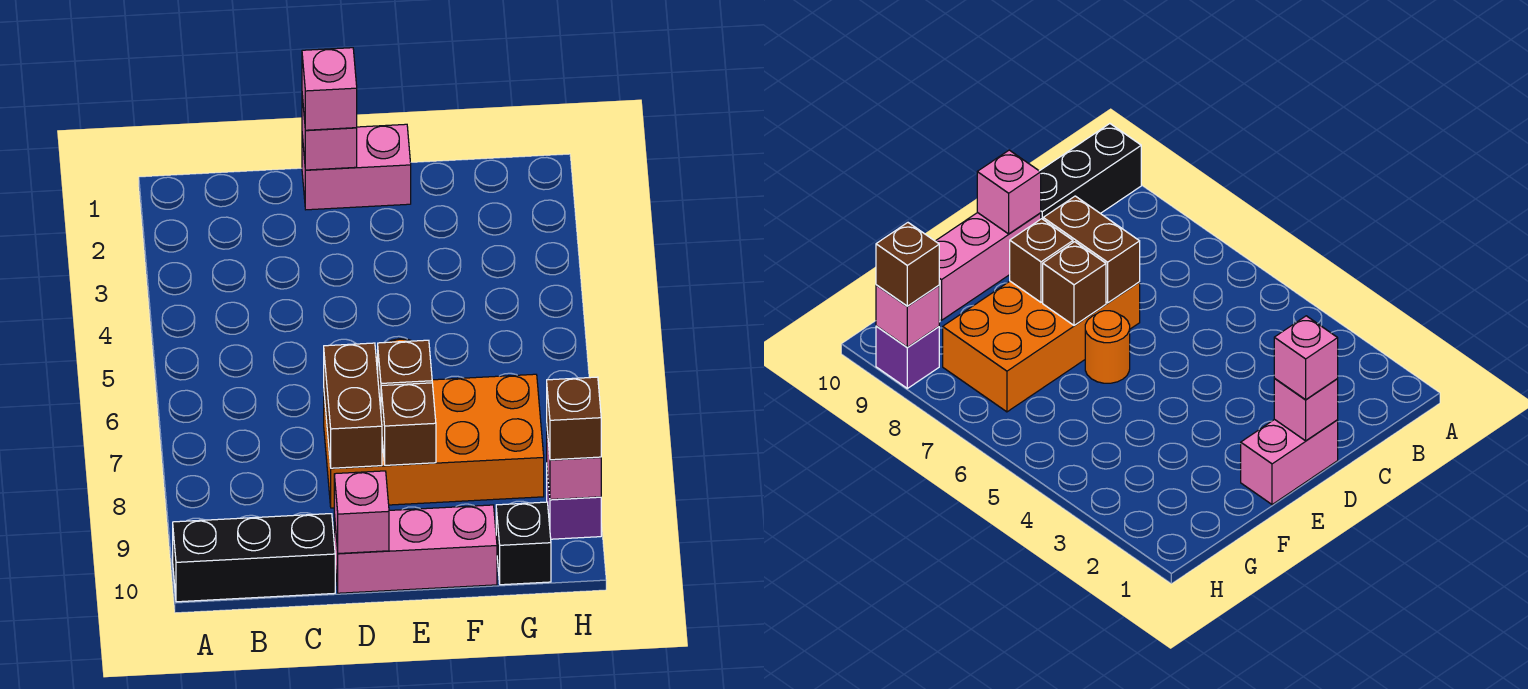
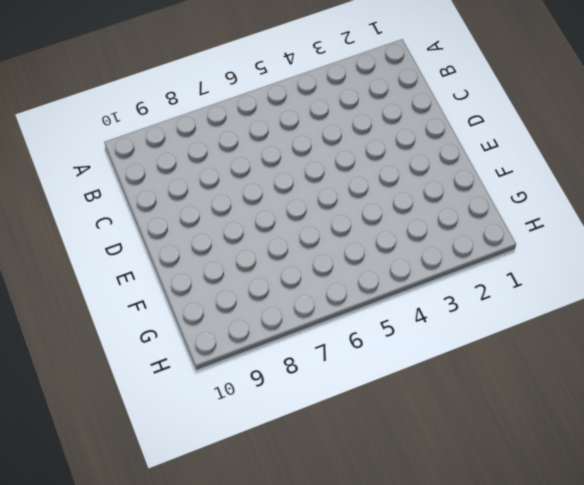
none -> black 1x3 brick [173,514,335,602]
none -> pink 1x2 brick [302,124,411,210]
none -> orange 2x4 brick [324,374,544,508]

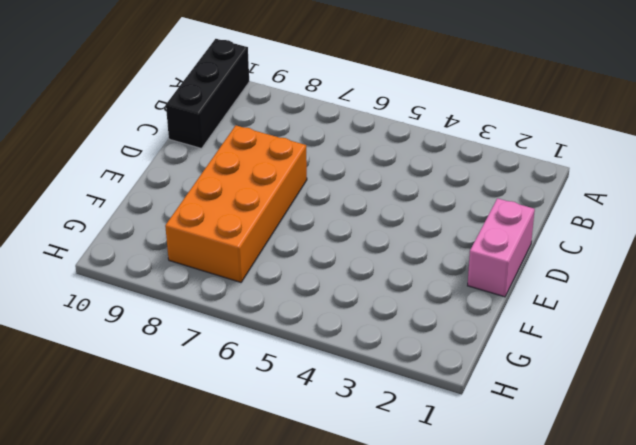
none -> pink 1x3 brick [334,505,497,593]
none -> orange 1x1 round brick [1085,311,1130,383]
none -> black 1x1 brick [496,502,551,585]

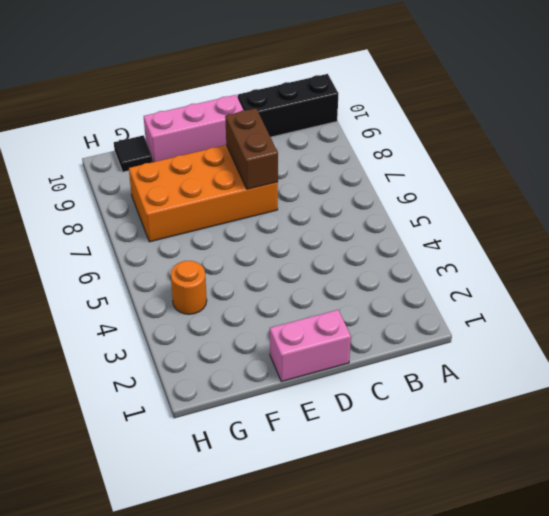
orange 1x1 round brick [171,261,207,314] -> orange 1x1 round brick moved to [1085,311,1130,383]
black 1x1 tile [114,135,153,172] -> black 1x1 brick [496,502,551,585]
none -> purple 1x1 brick [547,471,601,539]
none -> pink 1x1 brick [302,96,357,170]
none -> pink 1x1 brick [334,471,389,553]

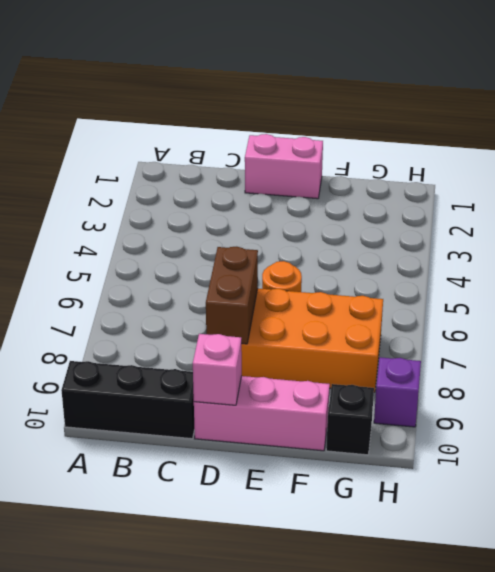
none -> pink 1x1 brick [302,96,357,170]
none -> brown 1x1 brick [378,340,432,409]
none -> brown 1x1 brick [381,383,436,465]

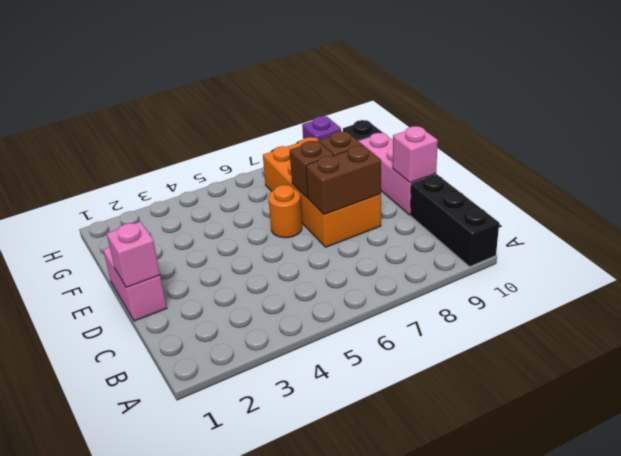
none -> pink 1x1 brick [547,431,601,500]
none -> pink 1x1 brick [302,48,357,130]
none -> brown 1x1 brick [547,377,601,460]

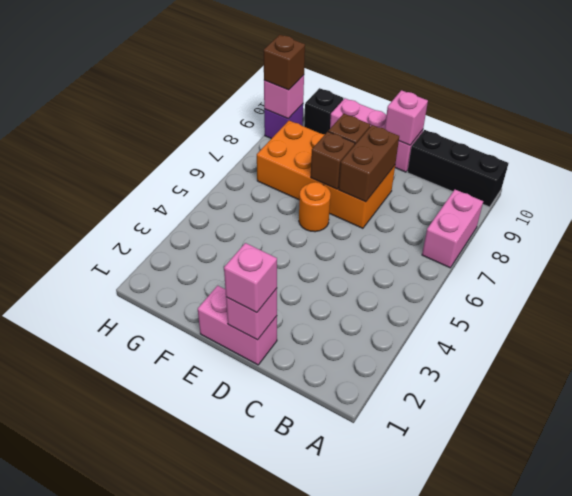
pink 1x2 brick [422,190,483,268] -> none

